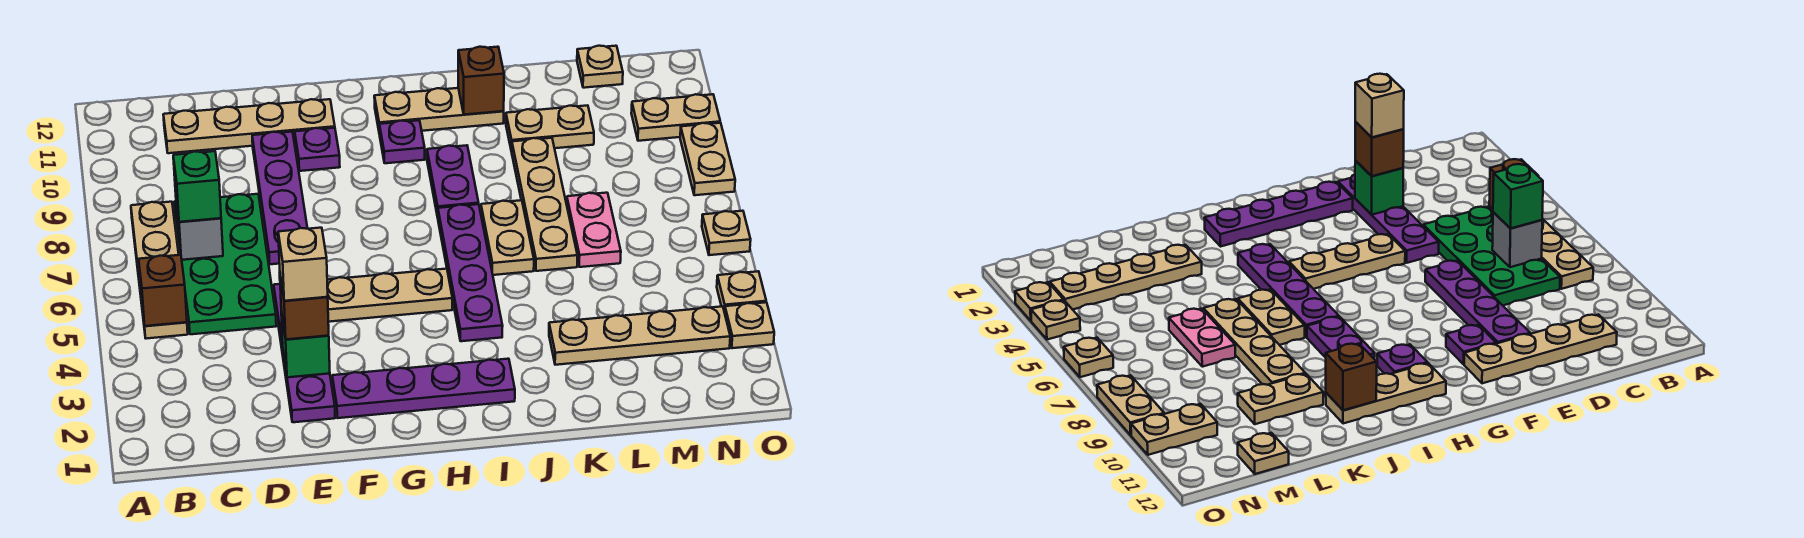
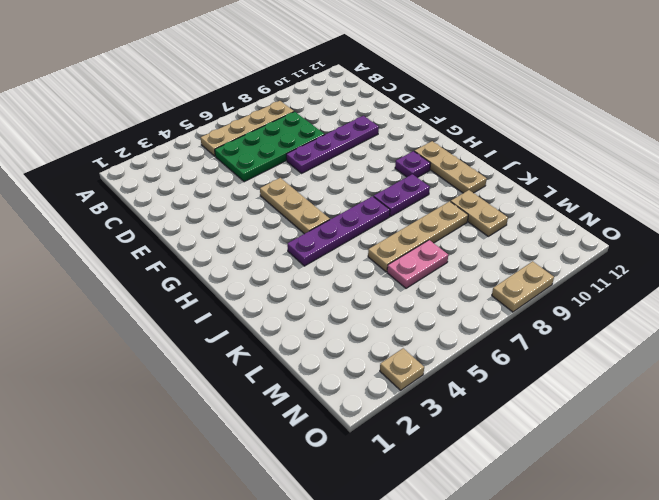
none -> tan 1x4 plate [163,99,335,153]
none -> purple 1x4 plate [274,284,335,422]
none -> purple 1x4 plate [332,359,515,418]
none -> purple 1x1 plate [295,128,340,171]

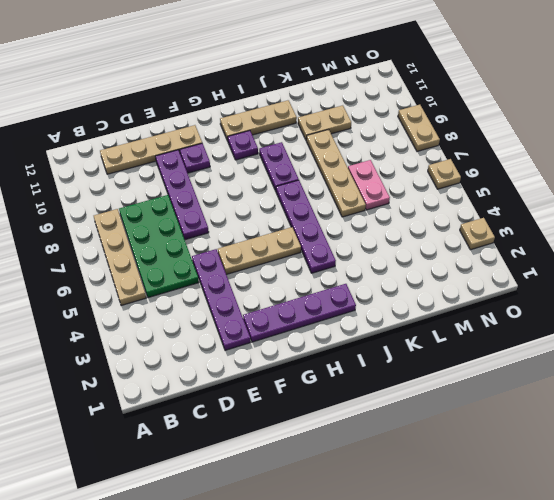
none -> tan 1x2 plate [481,200,534,275]
none -> tan 1x4 plate [549,306,730,365]
none -> tan 1x1 plate [577,46,623,88]
none -> tan 1x2 plate [631,94,720,141]

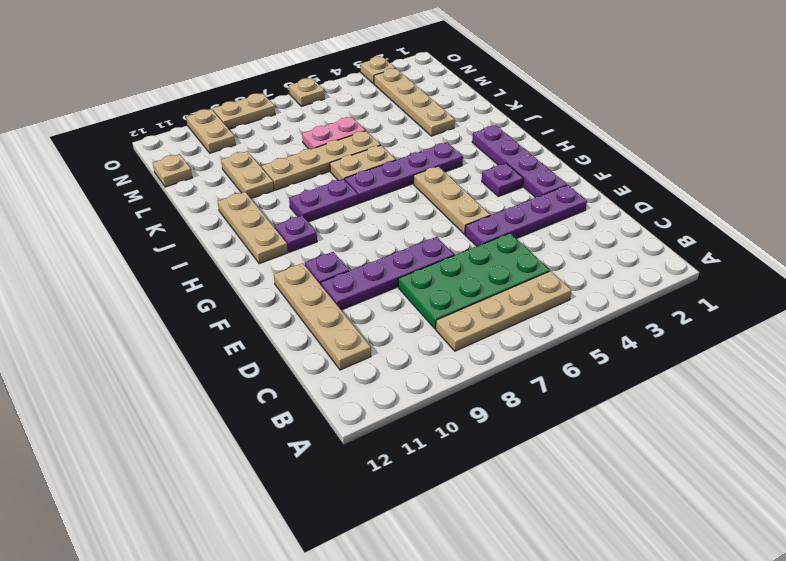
purple 1x1 plate [482,163,523,197] -> none
none -> tan 1x1 plate [717,271,766,312]
none -> brown 1x1 brick [139,255,187,326]
none -> grey 1x1 brick [176,201,223,260]
none -> green 1x1 brick [281,311,330,377]

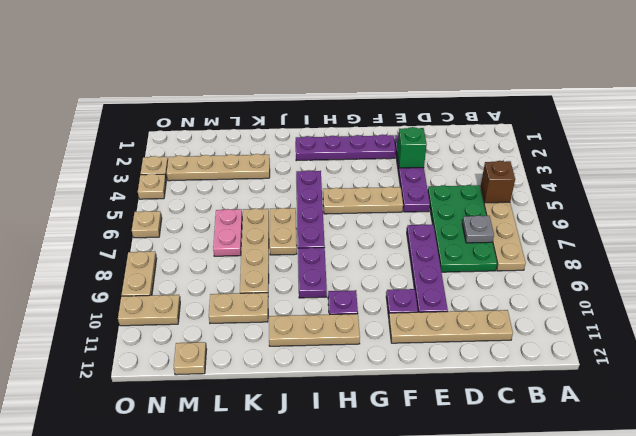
grey 1x1 plate [462,215,494,243] -> grey 1x1 brick [176,201,223,260]
none -> brown 1x1 brick [458,47,504,115]
none -> green 1x1 brick [173,151,221,222]
none -> brown 1x1 brick [280,276,329,339]
none -> tan 1x1 brick [278,228,328,301]

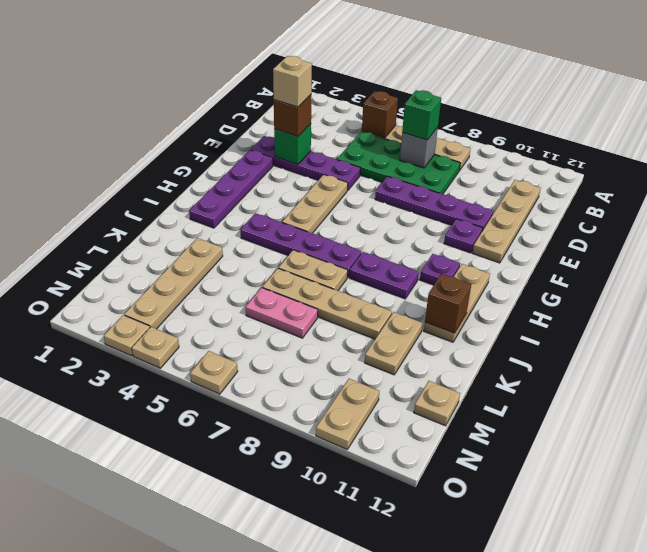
none -> tan 1x2 plate [680,123,735,195]

